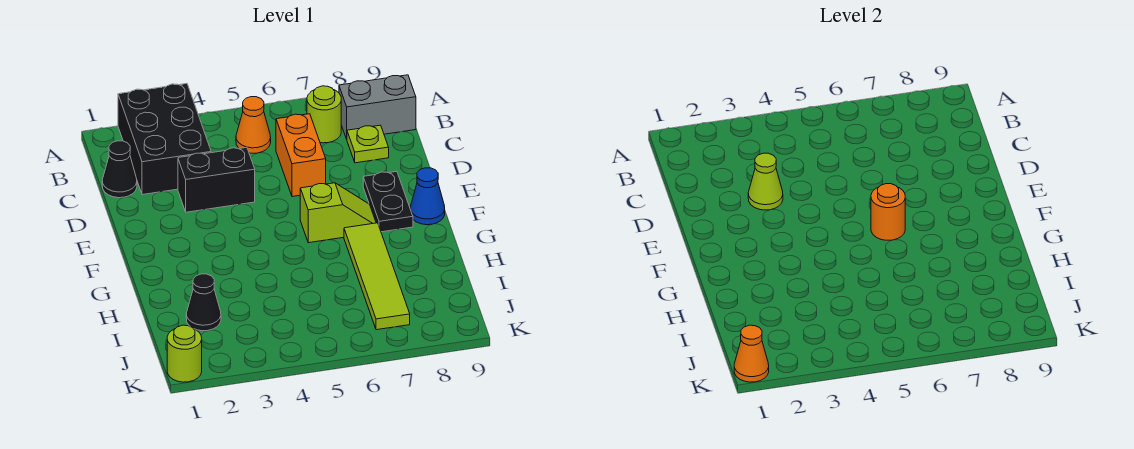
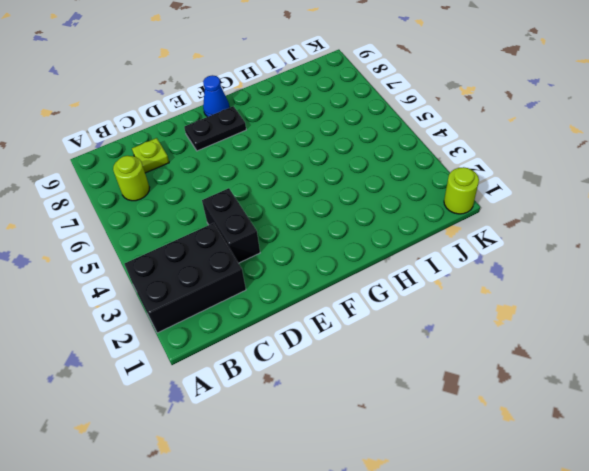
none -> orange 1x1 cone [236,97,271,153]
none -> grey 1x2 brick [339,75,416,139]
none -> black 1x1 cone [102,141,137,198]

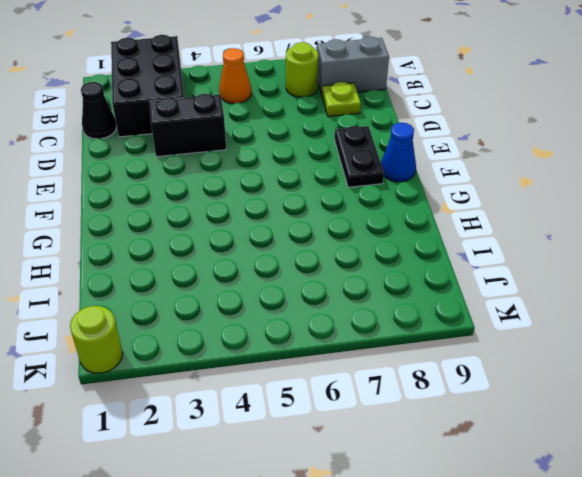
none -> orange 1x2 brick [276,114,326,197]
none -> lime 1x2 slope [300,183,376,243]
none -> lime 1x4 tile [344,223,410,330]

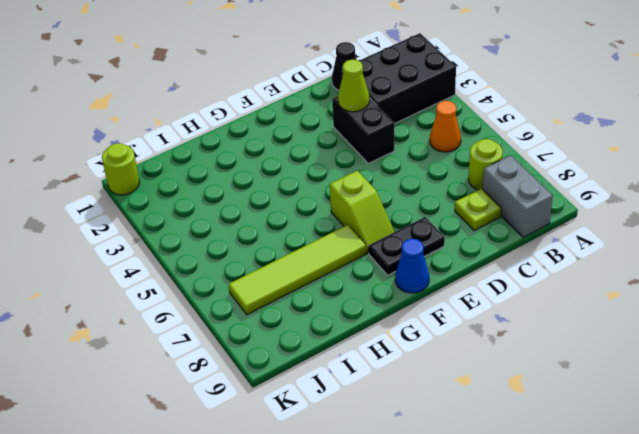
none -> orange 1x2 brick [276,114,326,197]
none -> black 1x1 cone [186,274,221,331]
none -> orange 1x1 round brick [871,184,905,240]

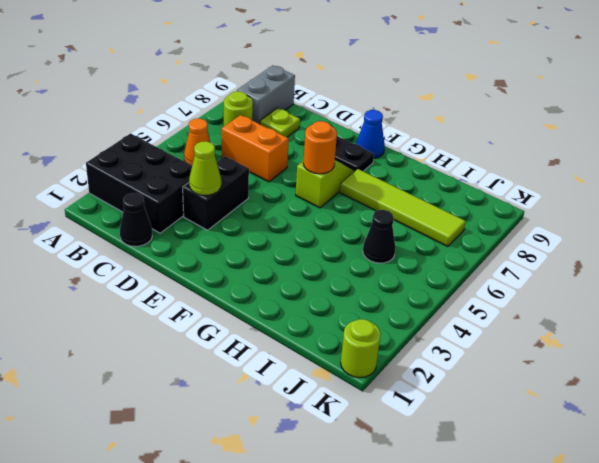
black 1x1 cone [363,210,395,263] -> black 1x1 cone moved to [186,274,221,331]
none -> orange 1x1 cone [734,325,769,382]

